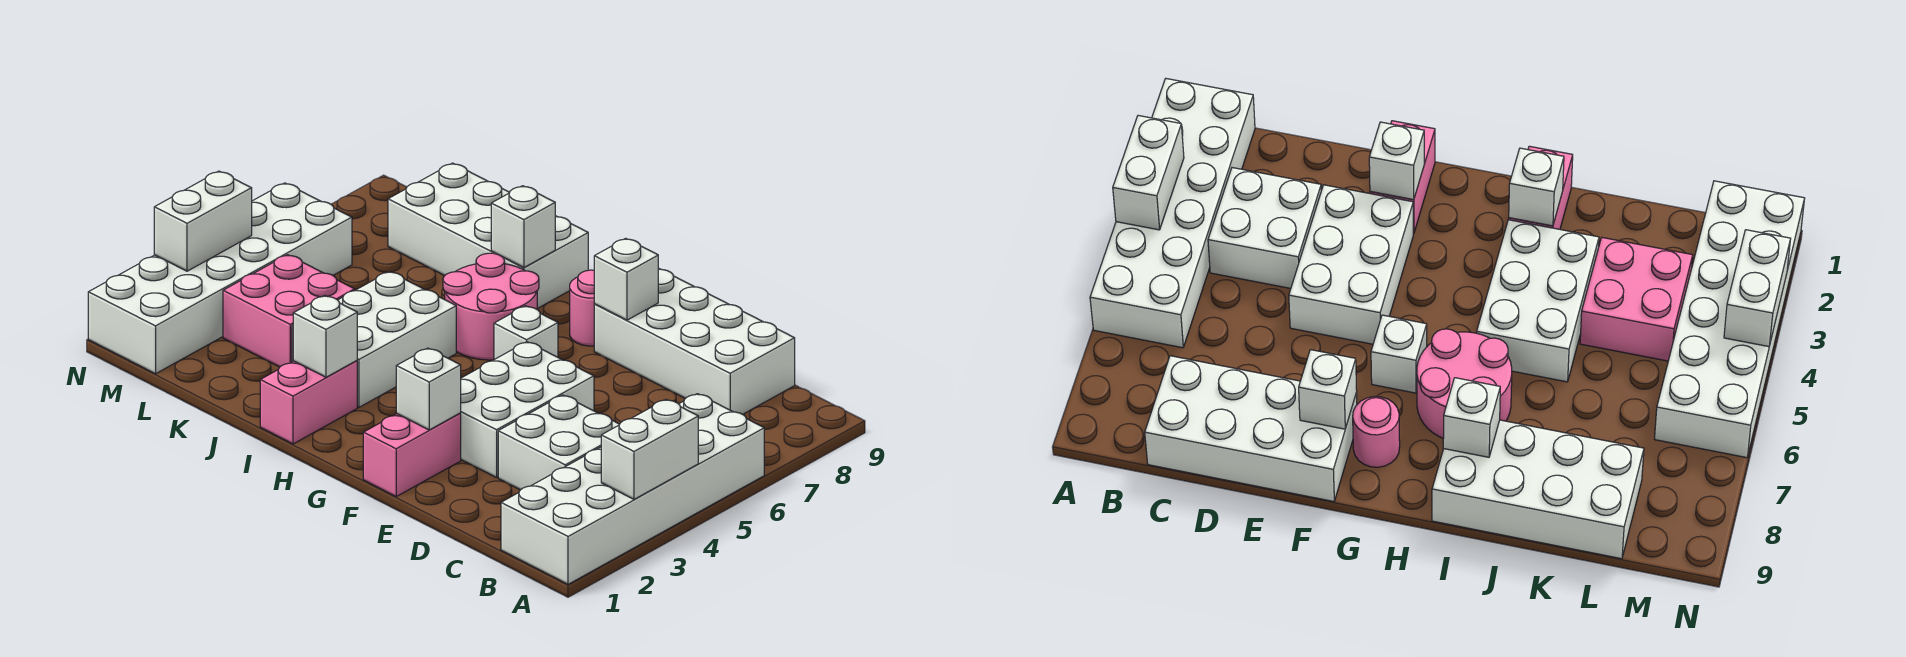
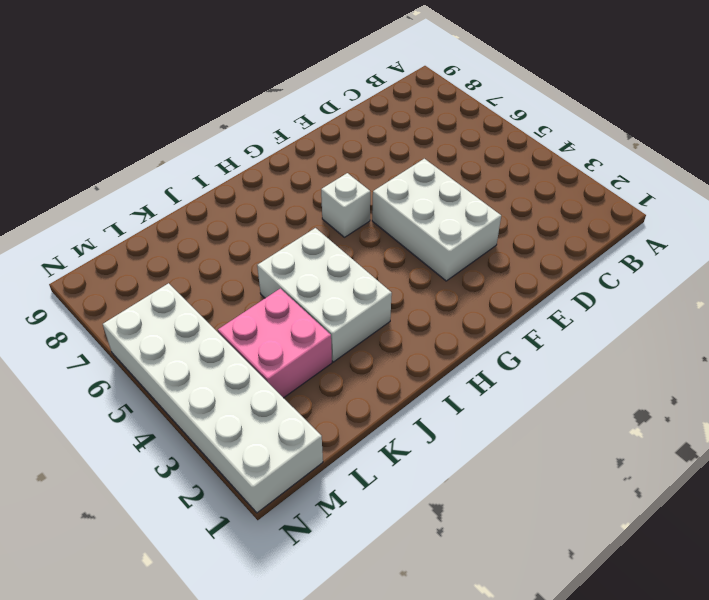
none -> white 2x6 brick [501,394,764,584]
none -> white 2x2 brick [498,395,620,490]
none -> white 2x4 brick [594,269,795,414]

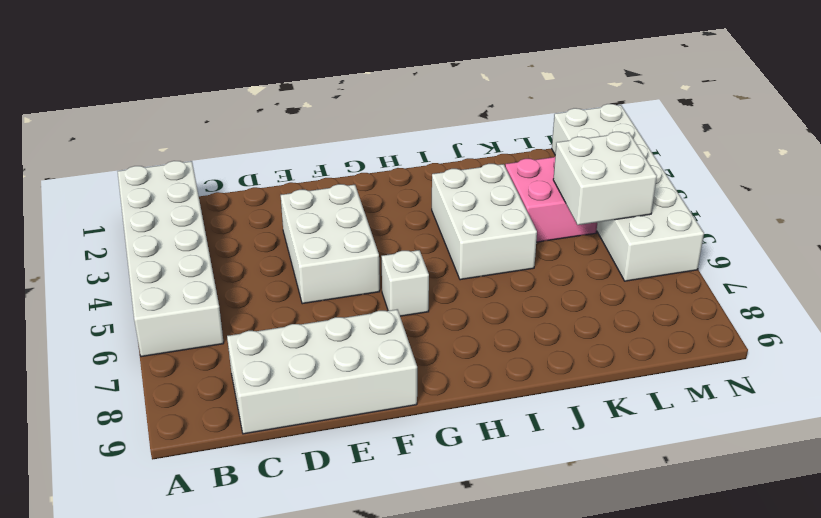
white 2x2 brick [553,132,657,225] -> white 2x2 brick moved to [498,395,620,490]
none -> pink 1x2 brick [363,413,461,496]
none -> pink 1x1 round brick [570,270,594,346]
none -> pink 2x2 round brick [443,253,539,360]

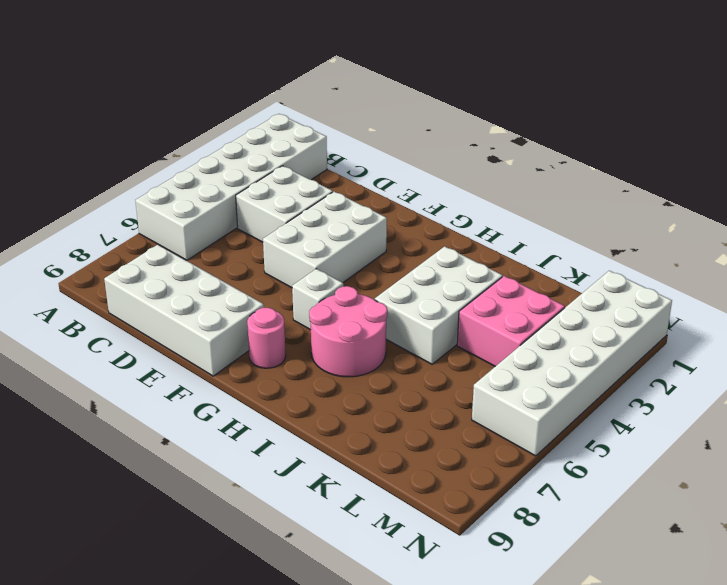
none -> pink 1x2 brick [363,413,461,496]
none -> pink 1x2 brick [260,361,357,444]
none -> white 2x4 brick [388,163,588,309]

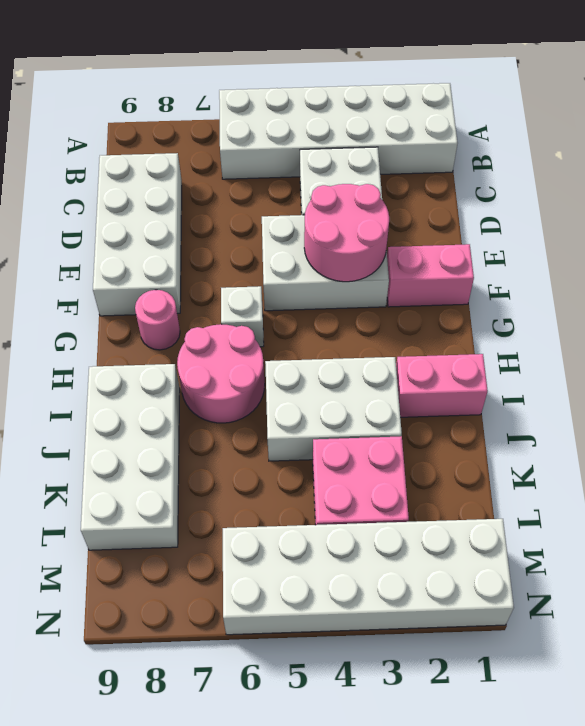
pink 2x2 round brick [304,184,389,282] -> none
none -> white 1x2 brick [601,399,698,499]
none -> white 1x1 brick [396,348,461,430]
none -> white 1x1 brick [594,238,658,320]

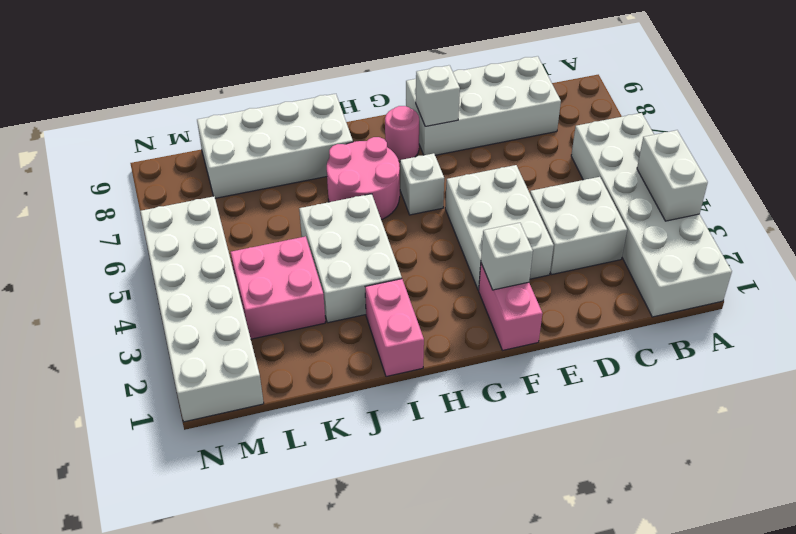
none -> white 1x1 brick [293,296,357,377]
none -> white 1x1 brick [491,186,555,267]
none -> white 1x2 brick [154,171,252,271]

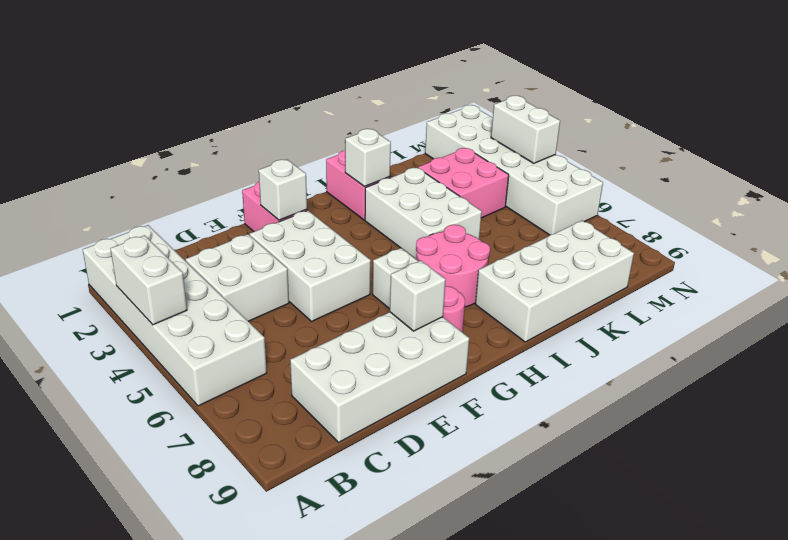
none -> white 1x1 brick [491,186,555,267]

